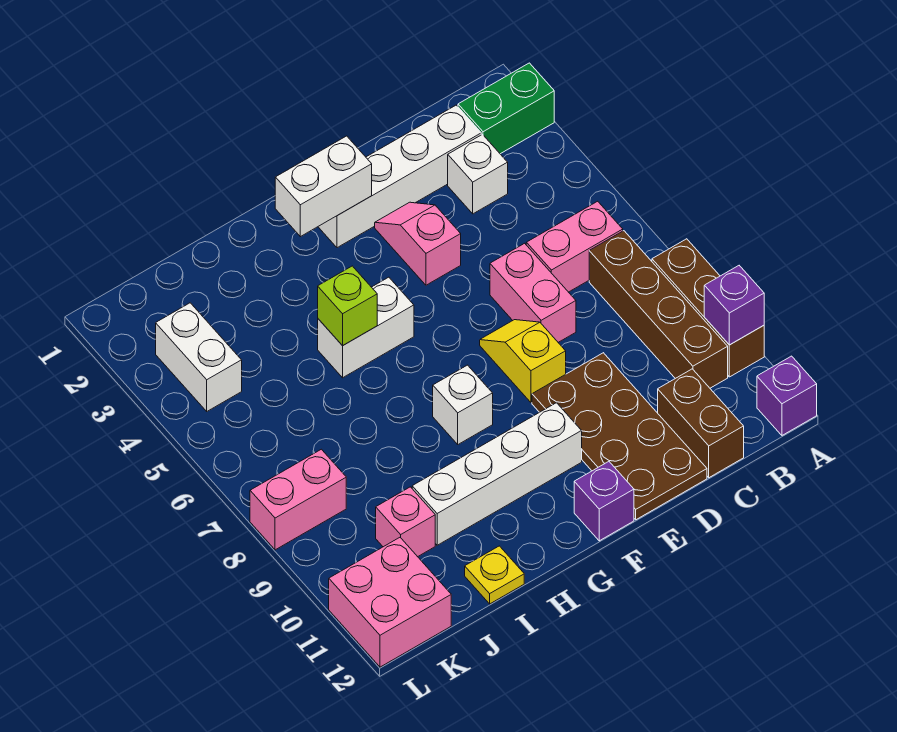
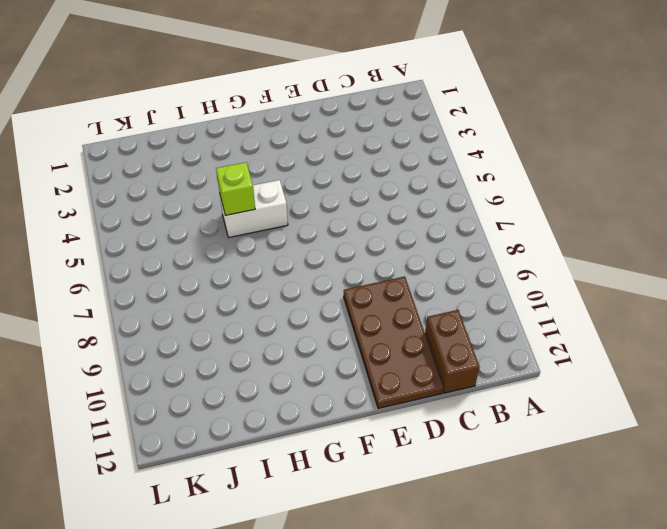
none -> green 1x2 brick [458,63,554,154]
none -> brown 1x3 brick [652,239,764,377]
none -> purple 1x1 brick [757,356,817,435]

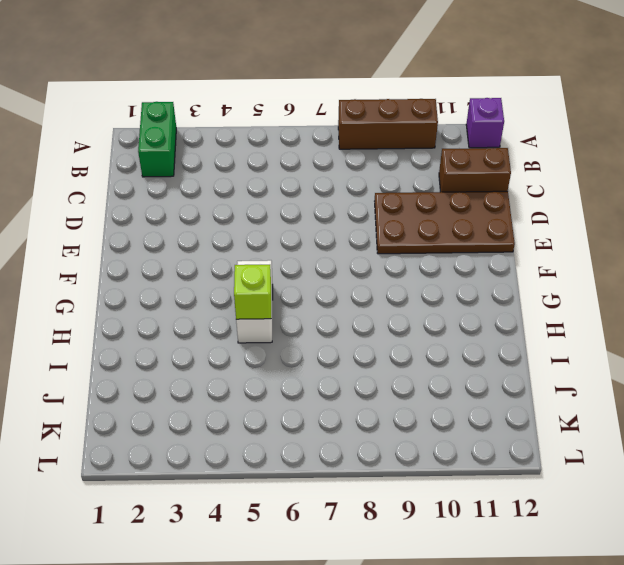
none -> pink 1x2 brick [526,201,623,292]
none -> brown 1x4 brick [589,231,728,388]
none -> white 1x4 brick [318,105,481,248]

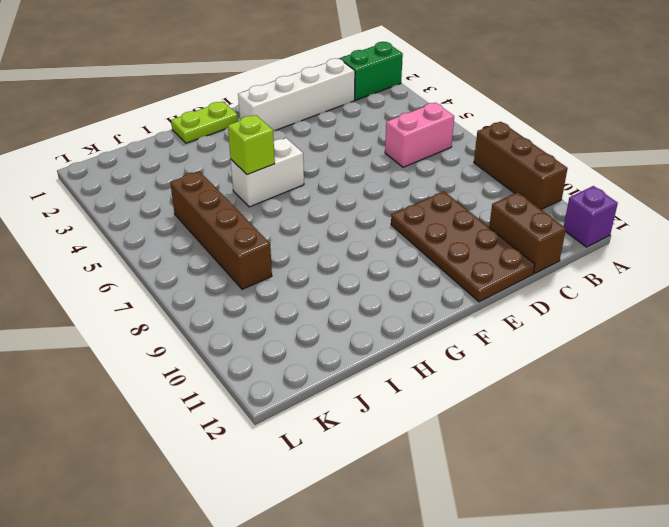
lime 1x2 plate [171,102,238,143] -> none
brown 1x4 brick [170,171,272,289] -> brown 1x4 brick moved to [589,231,728,388]
none -> white 1x1 brick [448,135,508,214]
none -> pink 1x2 brick [490,243,576,342]
none -> pink 1x2 slope [375,202,461,285]

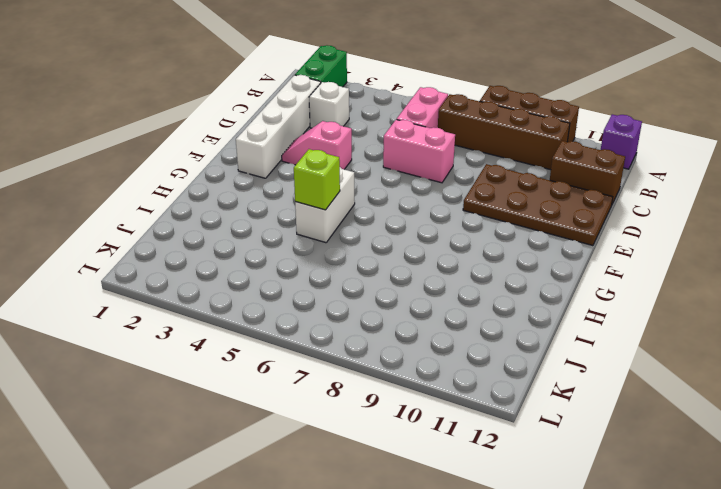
none -> yellow 1x2 slope [480,320,566,402]
none -> white 1x4 brick [412,403,582,545]
none -> purple 1x1 brick [574,462,634,541]

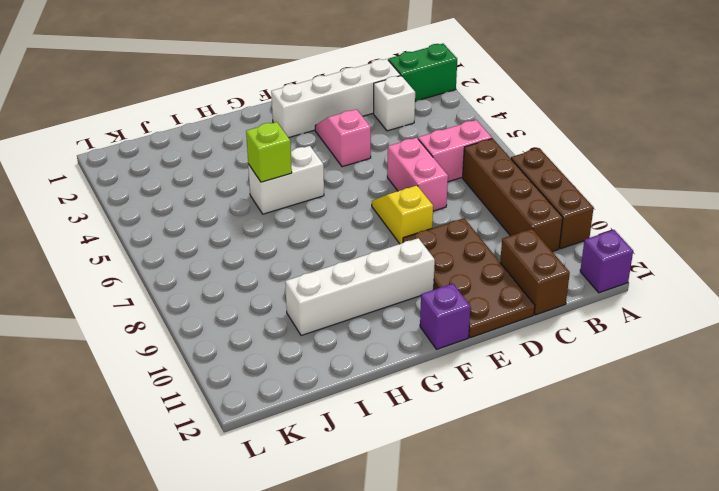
none -> white 1x1 brick [433,365,493,444]
none -> yellow 1x1 plate [465,546,524,604]
none -> pink 1x1 brick [376,487,435,557]

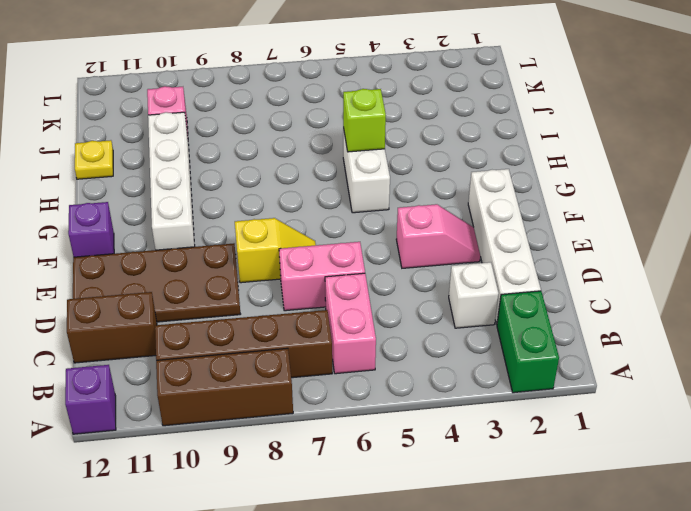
none -> white 1x1 brick [433,365,493,444]
none -> white 1x2 brick [156,303,242,411]
none -> pink 1x2 brick [250,449,346,550]

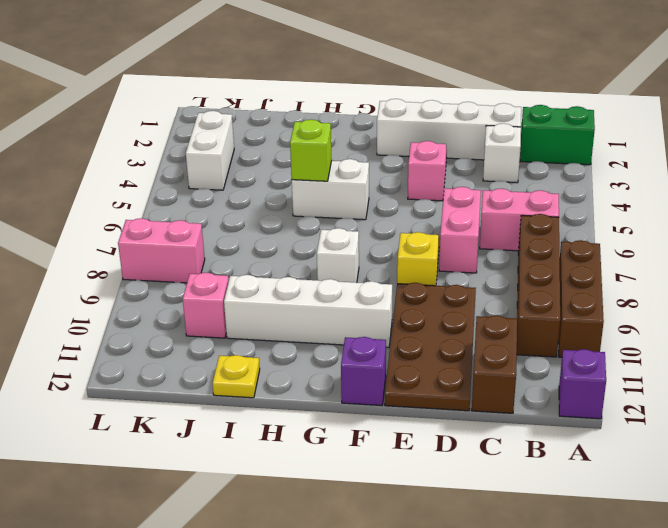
none -> pink 2x2 brick [329,538,451,667]
none -> purple 1x1 brick [704,266,764,345]
none -> white 1x2 brick [275,136,372,237]

